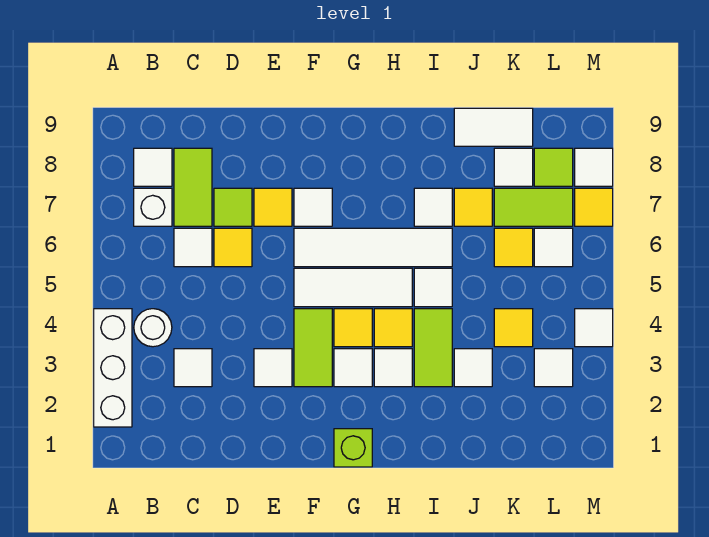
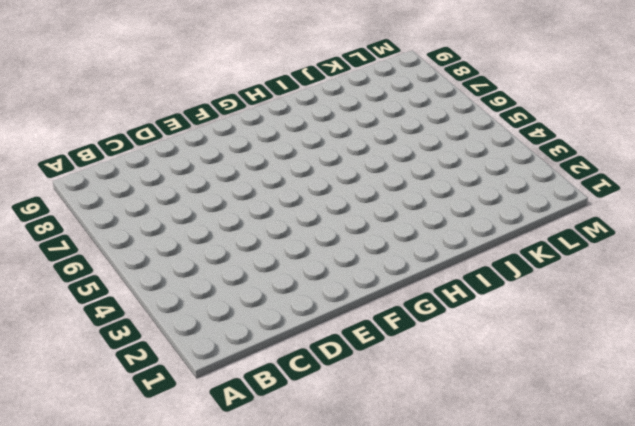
none -> white 1x3 brick [94,309,132,427]
none -> white 1x1 round brick [134,309,172,347]
none -> white 1x1 brick [134,188,172,226]
none -> white 1x1 tile [134,148,172,186]

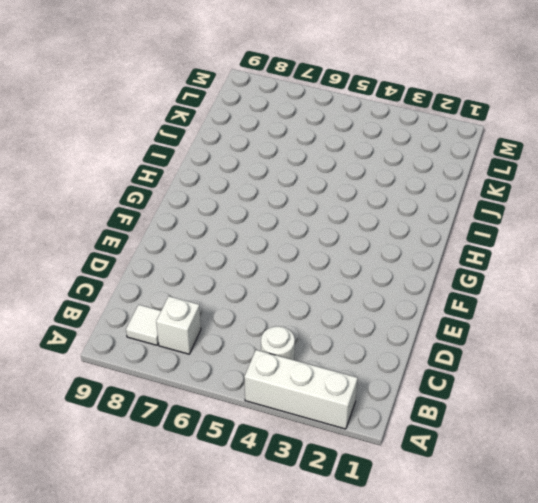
none -> white 1x1 tile [174,349,212,387]
none -> white 1x1 tile [174,228,212,267]
none -> lime 1x2 tile [174,148,212,226]
none -> yellow 1x1 tile [214,228,252,267]

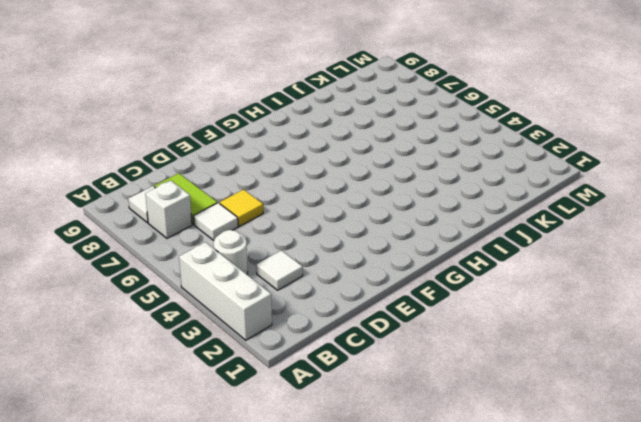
none -> lime 1x1 tile [214,188,252,226]
none -> white 1x1 tile [254,349,292,387]
none -> yellow 1x1 tile [254,188,292,226]
none -> lime 1x2 tile [294,309,332,387]

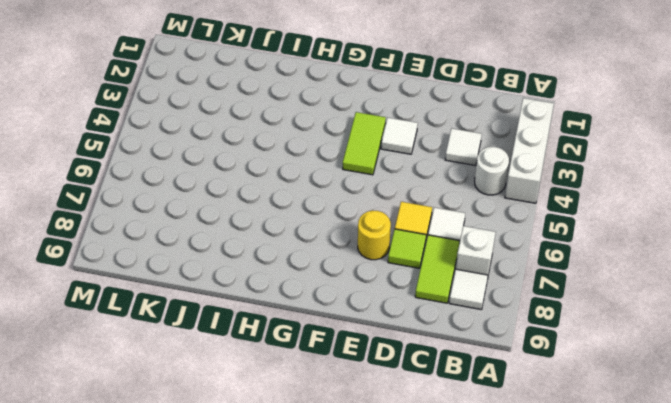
yellow 1x1 round brick [358,210,391,260] -> yellow 1x1 tile [254,188,292,226]
none -> white 1x3 tile [294,268,412,307]
none -> white 1x4 tile [294,228,452,267]
none -> white 1x1 tile [294,188,332,226]
none -> lime 1x1 brick [334,429,372,467]

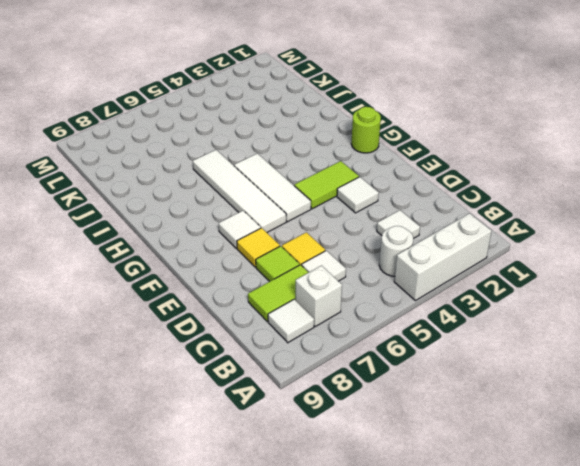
lime 1x1 round brick [351,107,381,153] -> lime 1x1 brick [334,429,372,467]
none -> white 1x1 tile [334,349,372,387]
none -> yellow 1x1 tile [334,309,372,347]
none -> white 1x1 tile [374,349,412,387]
none -> yellow 1x1 tile [374,309,412,347]

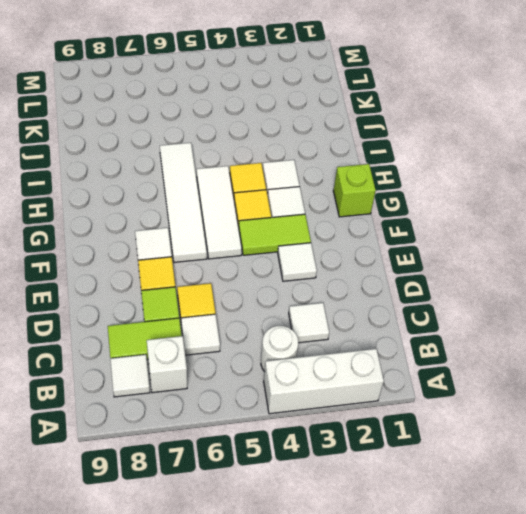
none -> lime 1x2 tile [414,309,452,387]
none -> white 1x1 tile [414,268,452,307]
none -> white 1x1 tile [414,188,452,226]
none -> white 1x1 tile [454,349,492,387]

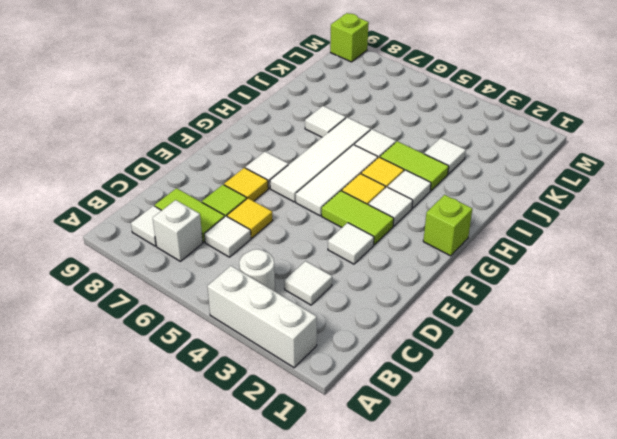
lime 1x1 brick [330,13,369,62] -> none
none -> yellow 1x1 tile [454,188,492,226]
none -> white 1x2 tile [454,108,533,146]
none -> yellow 1x1 tile [494,309,533,347]
none -> yellow 1x1 tile [494,228,533,267]

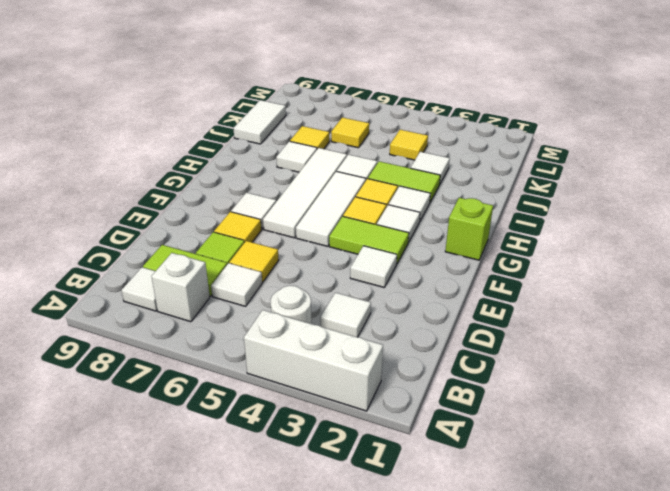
none -> lime 1x2 tile [494,188,573,226]
none -> white 1x1 tile [494,148,533,186]
none -> white 1x1 tile [534,349,573,387]
none -> white 1x1 tile [534,228,573,267]

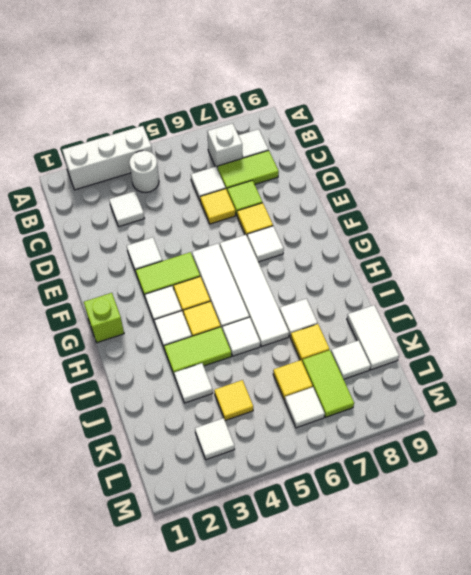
none -> lime 1x1 tile [534,148,573,186]
none -> white 1x1 tile [575,309,613,347]
none -> yellow 1x1 tile [575,188,613,226]
none -> white 1x1 tile [575,148,613,186]

